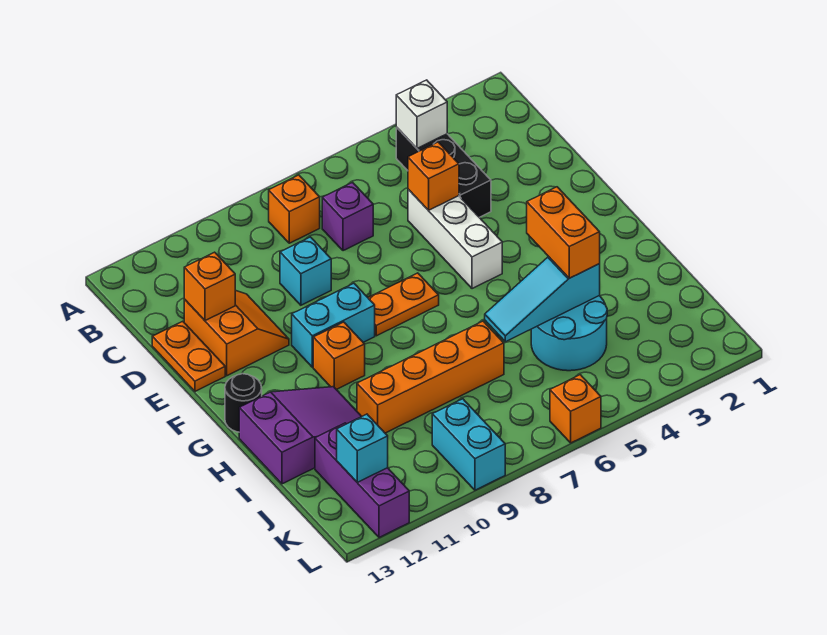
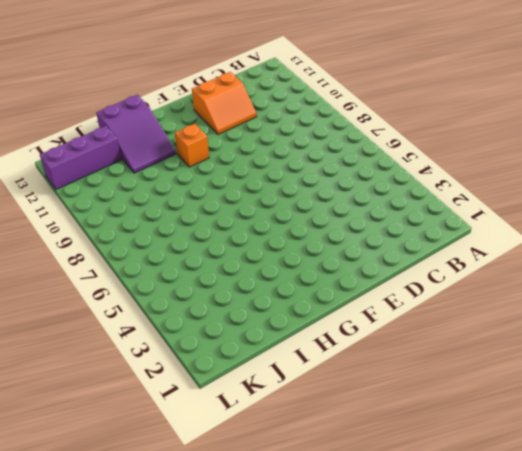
none -> black 1x3 brick [396,127,491,217]
none -> orange 1x1 brick [269,175,320,243]
none -> purple 1x1 brick [322,182,373,251]

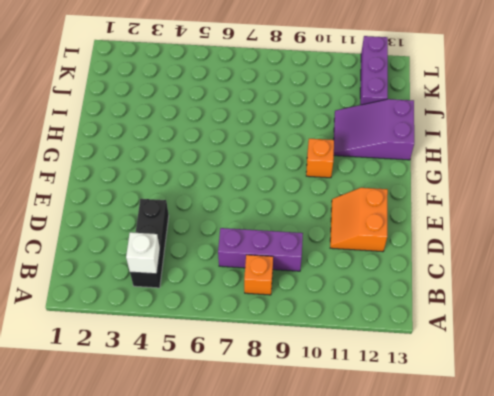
purple 1x3 brick [218,228,303,271] -> purple 1x1 brick [322,182,373,251]
none -> white 1x3 brick [408,189,502,289]
none -> cyan 1x1 brick [280,237,331,305]
none -> orange 1x2 plate [152,321,225,391]

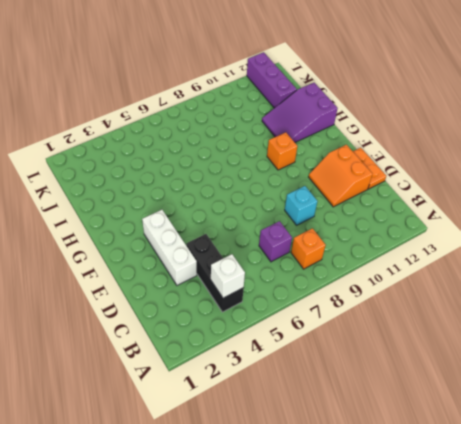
white 1x3 brick [142,210,197,285] -> white 1x3 brick moved to [408,189,502,289]
none -> orange 1x2 plate [368,273,439,336]
none -> cyan 1x2 brick [292,283,375,367]
none -> black 1x1 round brick [225,374,262,432]

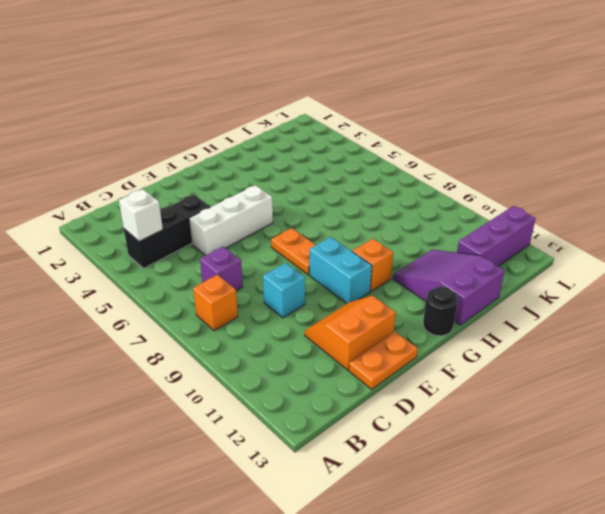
none -> cyan 2x2 round brick [531,296,607,371]
none -> orange 1x4 brick [357,321,504,433]
none -> cyan 1x2 brick [432,399,505,490]

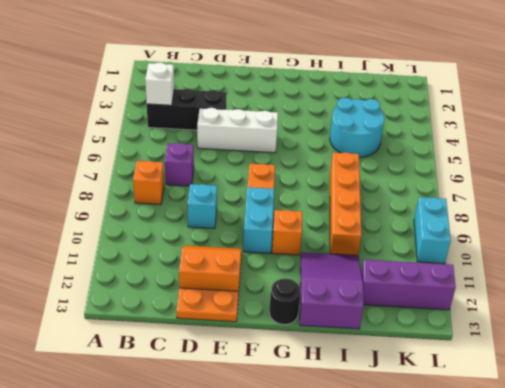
cyan 1x2 brick [414,197,451,264] -> cyan 1x2 brick turned to [432,399,505,490]
none -> orange 1x1 brick [550,375,601,443]
none -> orange 1x1 brick [408,142,459,210]
none -> orange 1x1 brick [184,252,235,321]

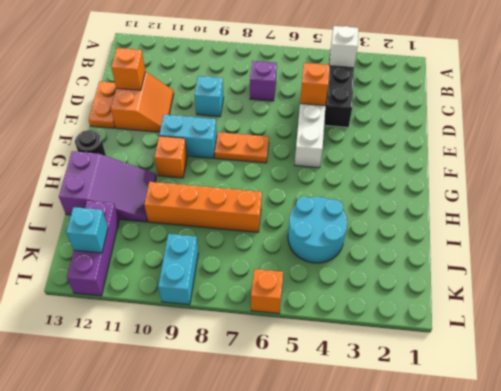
none -> orange 1x1 brick [269,175,320,243]
none -> cyan 1x3 slope [485,257,600,342]
none -> orange 1x2 brick [527,187,600,278]

